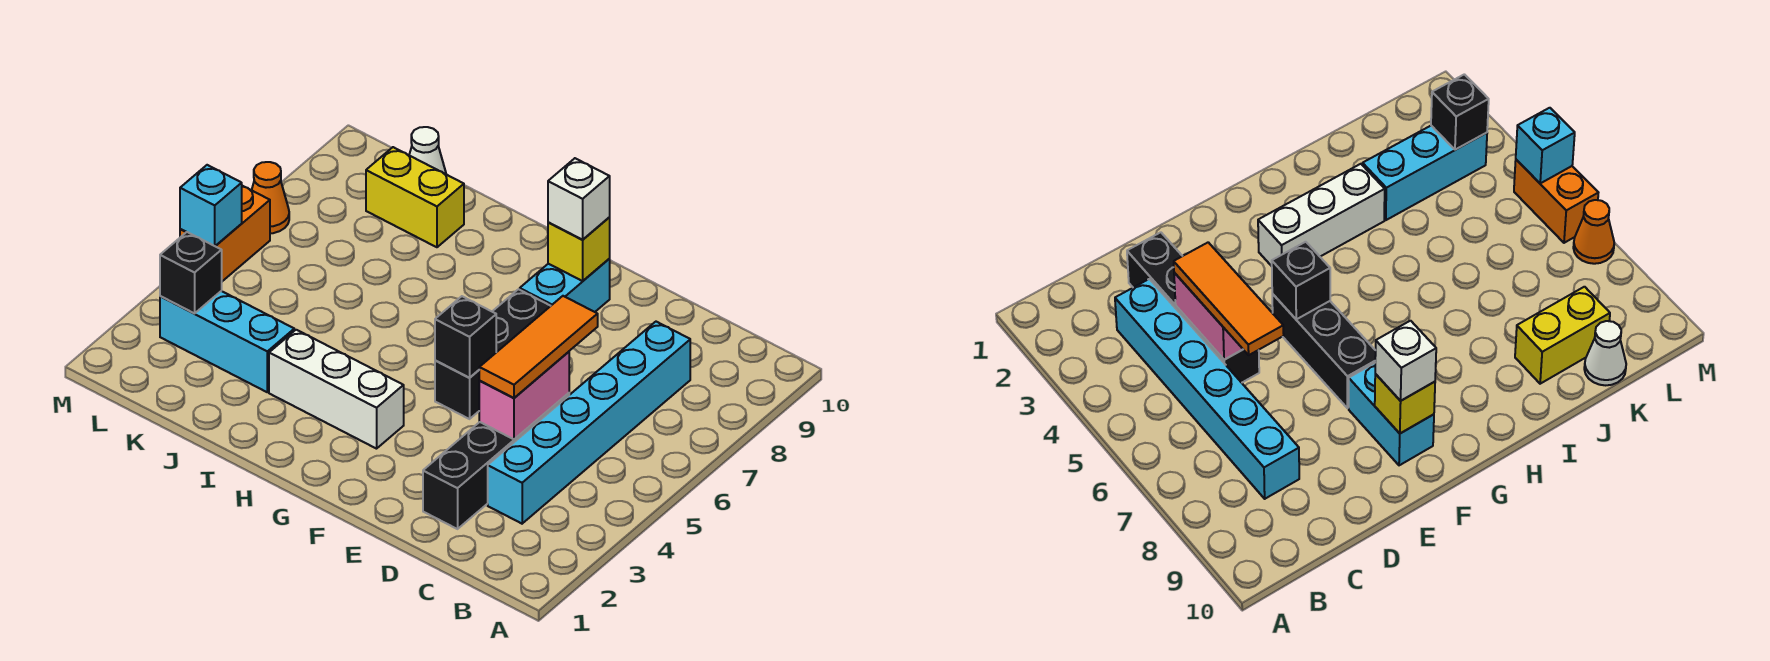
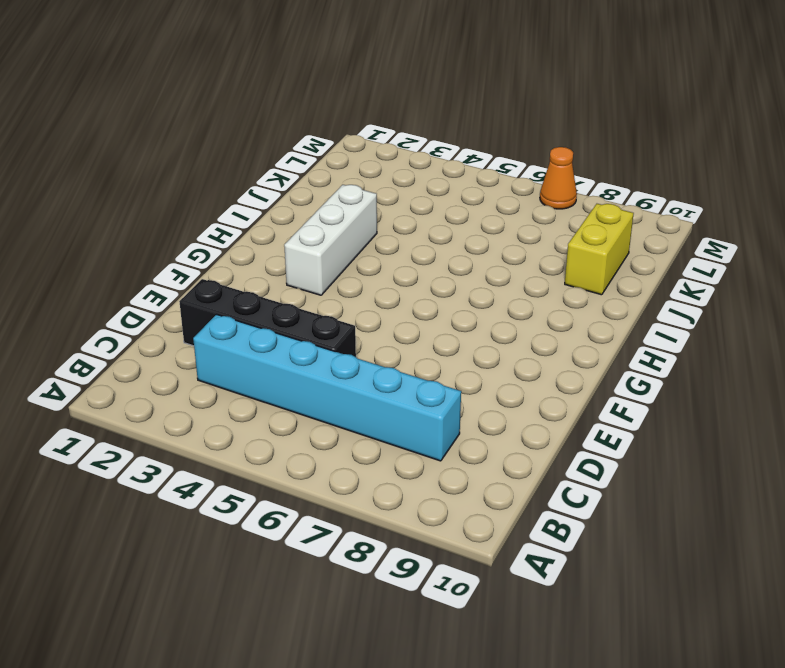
none -> black 1x3 brick [435,289,550,419]
none -> cyan 1x2 brick [520,259,610,312]
none -> cyan 1x3 brick [160,291,294,392]

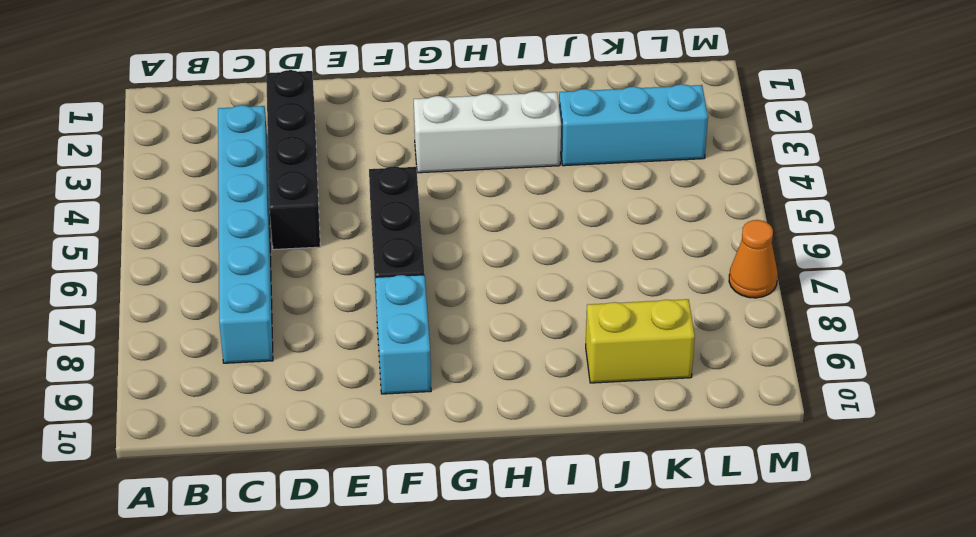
none -> white 1x1 cone [409,127,446,174]
none -> orange 1x2 brick [180,186,270,281]
none -> pink 1x2 brick [479,352,569,439]

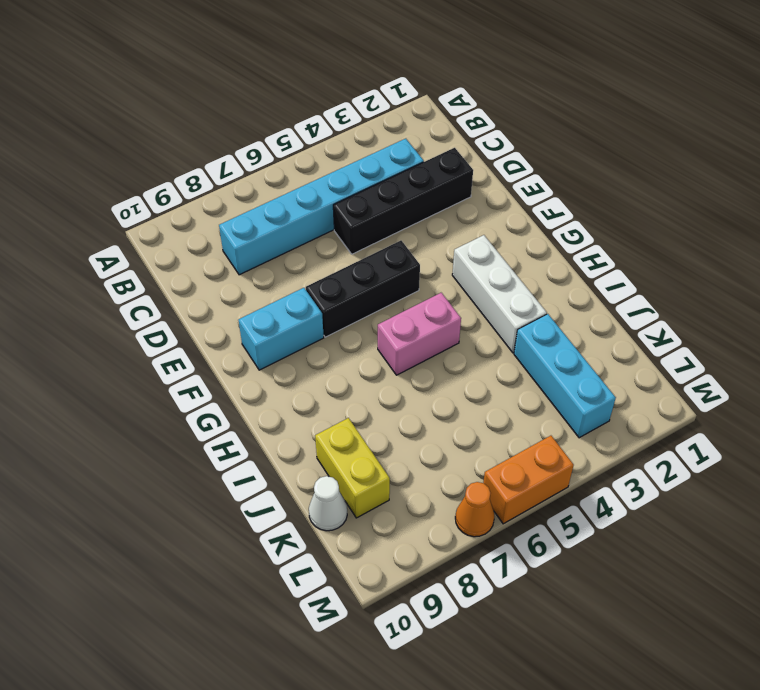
pink 1x2 brick [378,293,461,375] -> pink 1x2 brick moved to [479,352,569,439]
none -> black 1x1 brick [435,296,496,378]
none -> yellow 1x1 brick [548,218,610,281]
none -> black 1x1 brick [160,232,222,313]

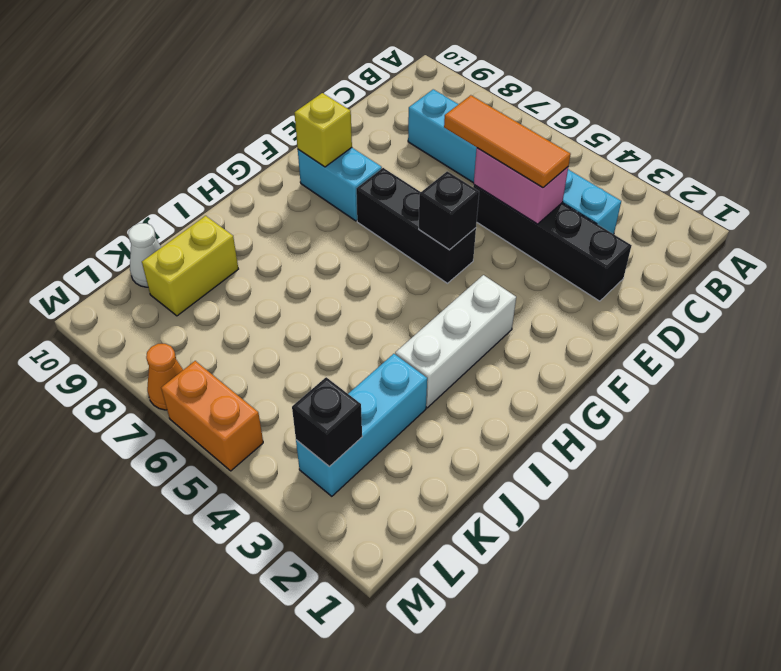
none -> cyan 1x1 brick [180,165,242,246]
none -> white 1x1 brick [548,158,610,240]

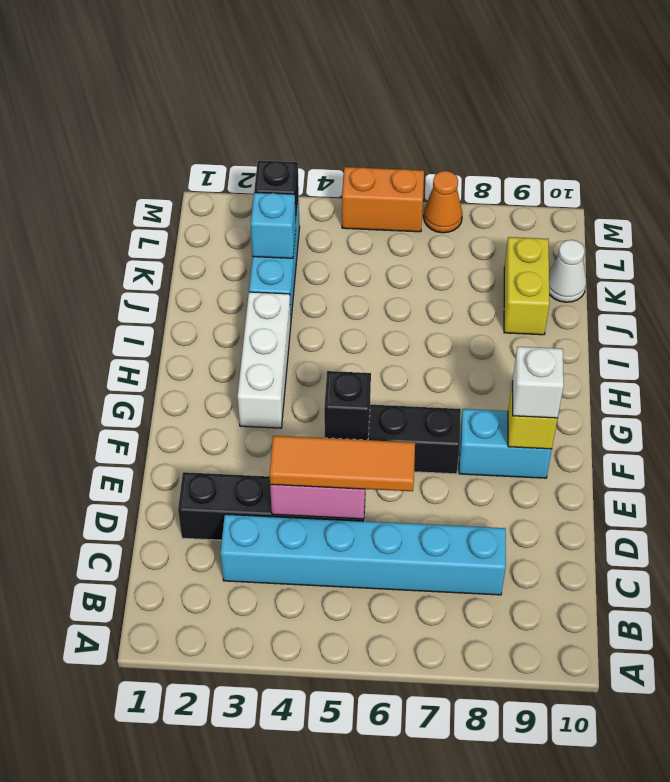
cyan 1x1 brick [251,192,296,258] -> cyan 1x1 brick moved to [180,165,242,246]

